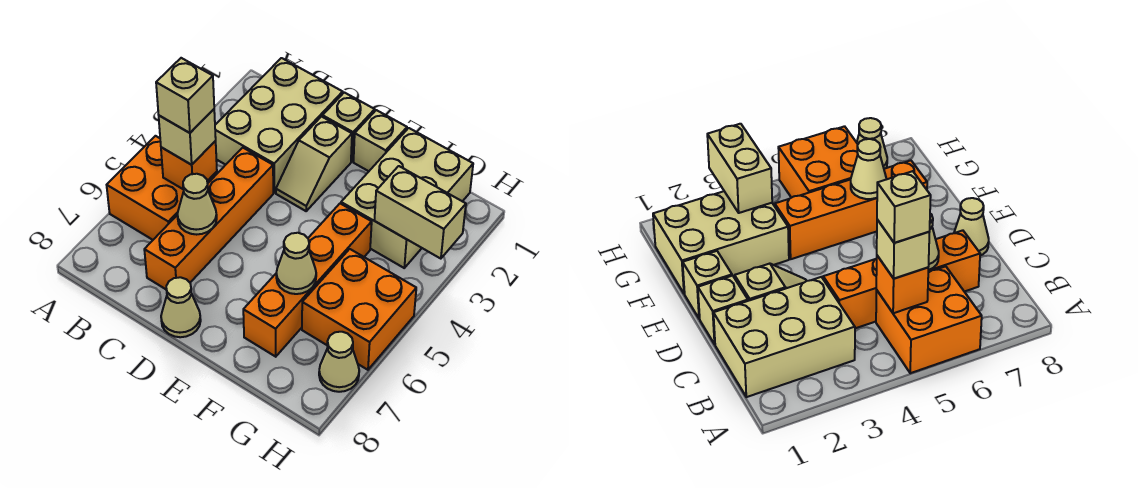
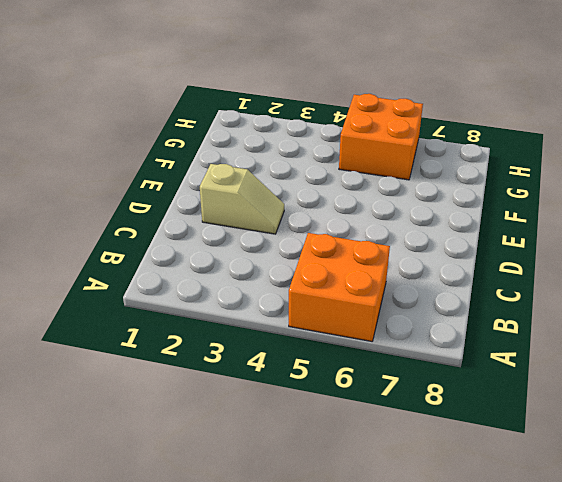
none -> tan 2x3 brick [215,58,343,193]
none -> orange 1x4 brick [144,148,273,289]
none -> tan 1x1 brick [323,92,375,162]

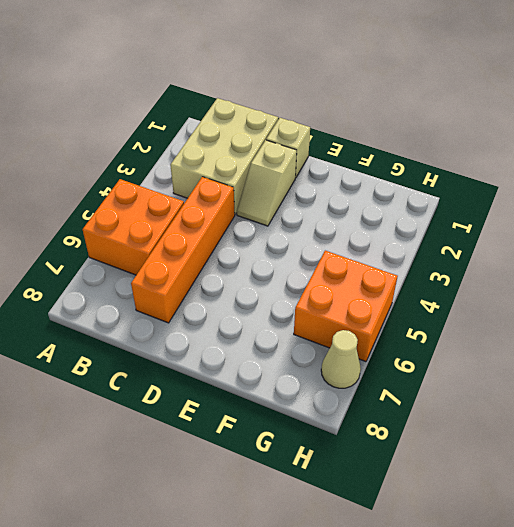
none -> tan 1x1 cone [161,277,201,337]
none -> tan 1x1 brick [353,110,407,171]
none -> tan 2x3 brick [341,128,473,268]

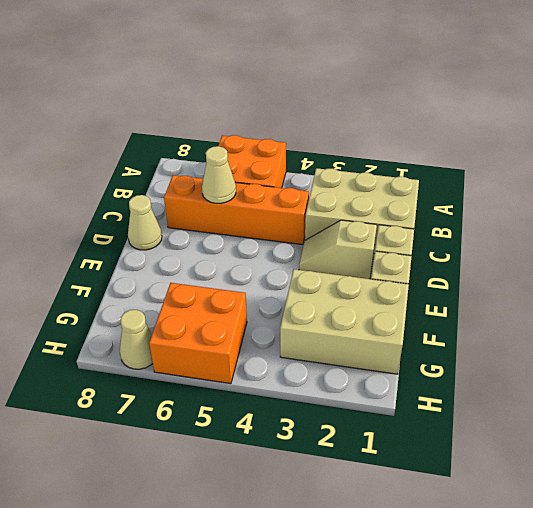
none -> orange 1x4 brick [243,204,372,357]
none -> orange 1x1 brick [161,141,217,189]
none -> tan 1x1 cone [276,233,316,294]

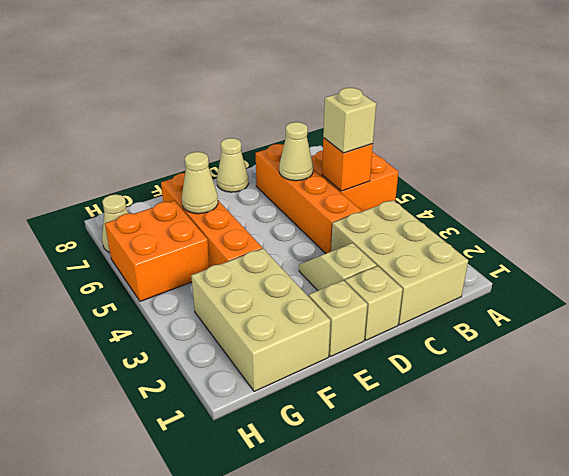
none -> tan 1x2 brick [374,166,466,259]
none -> tan 1x1 brick [156,58,214,133]

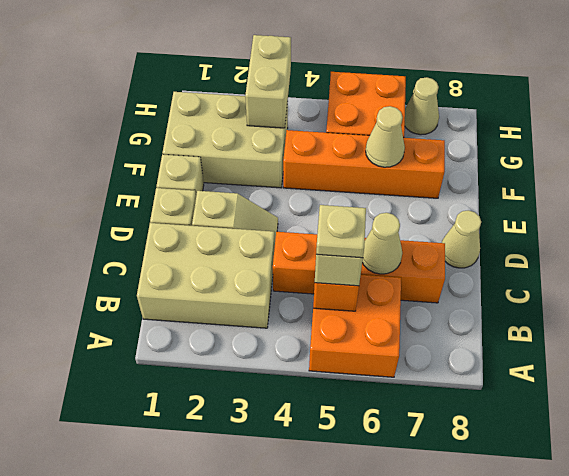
tan 1x1 plate [316,205,366,258] -> tan 1x1 brick [156,58,214,133]

